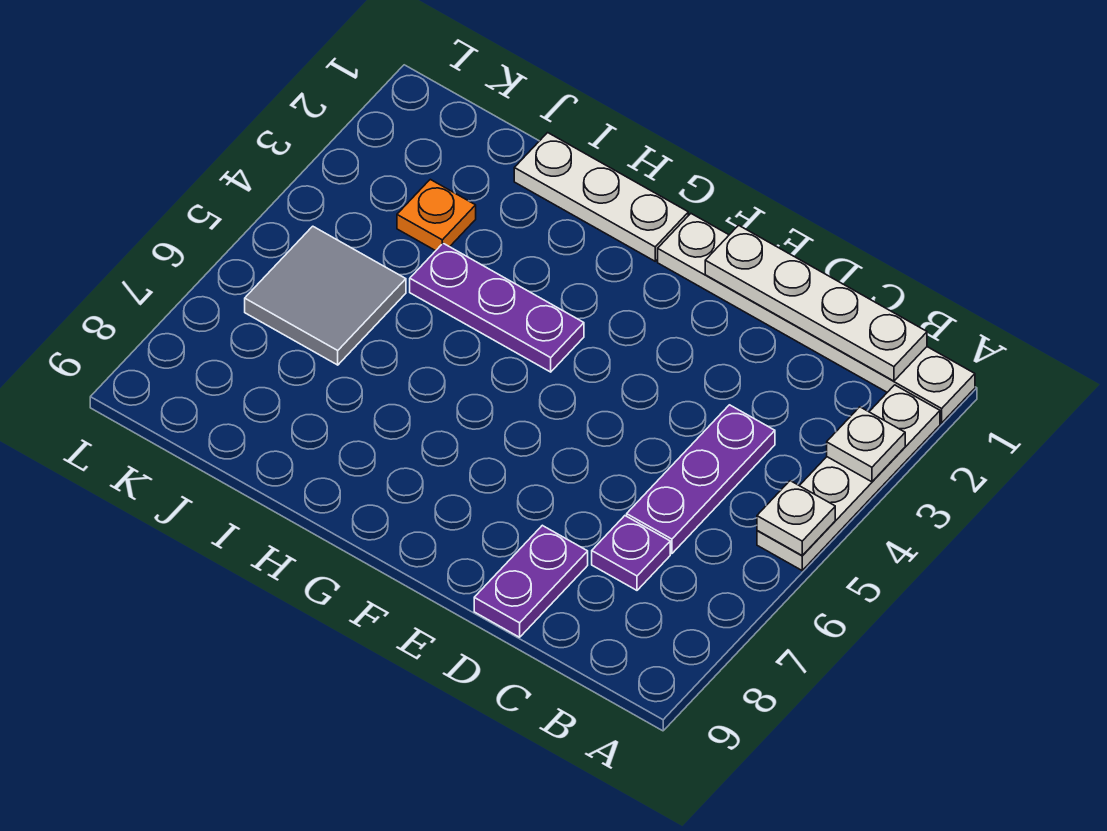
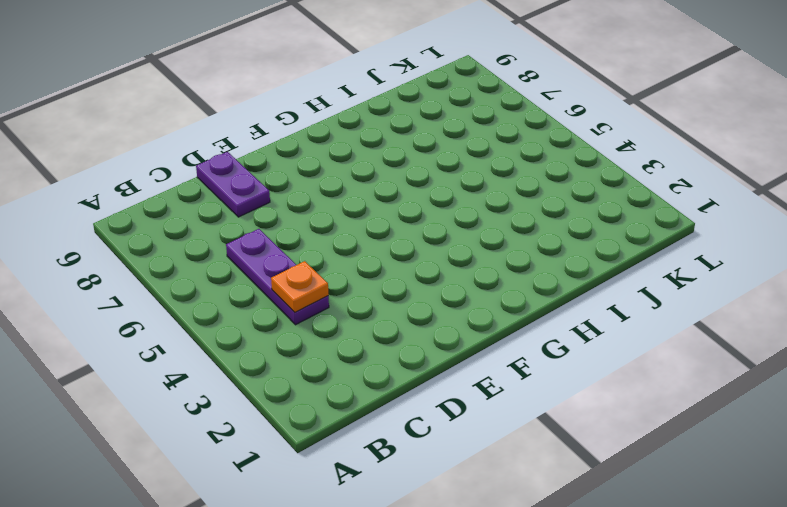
orange 1x1 plate [271,261,329,312] -> orange 1x1 plate moved to [397,179,476,251]
none -> white 1x6 plate [658,214,975,423]
none -> white 1x4 plate [757,385,940,570]
none -> purple 1x1 plate [592,516,670,590]

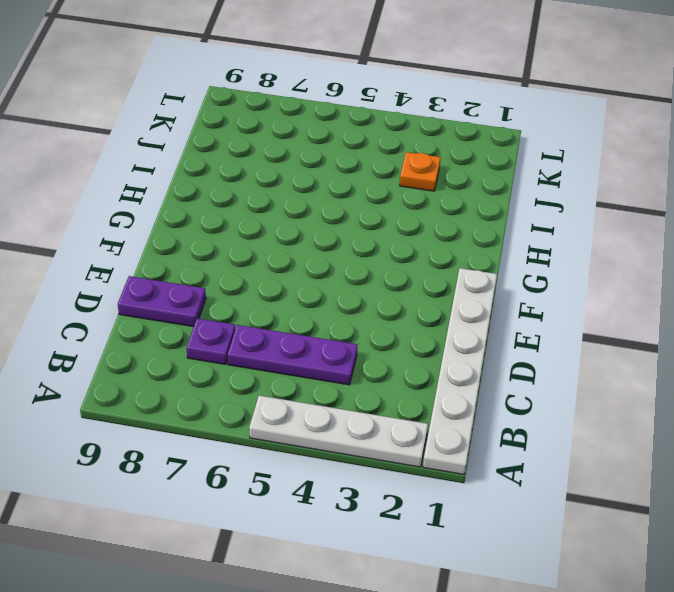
none -> white 1x3 plate [514,133,688,261]
none -> purple 1x3 plate [410,243,584,372]
none -> grey 2x2 tile [245,226,406,365]

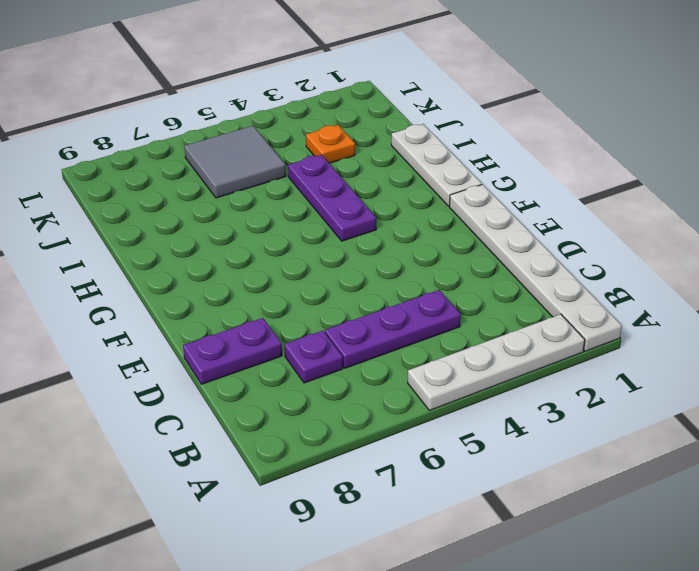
none -> white 1x1 plate [827,407,905,482]
none -> white 1x1 plate [757,481,835,556]
none -> white 1x4 plate [705,225,927,381]

